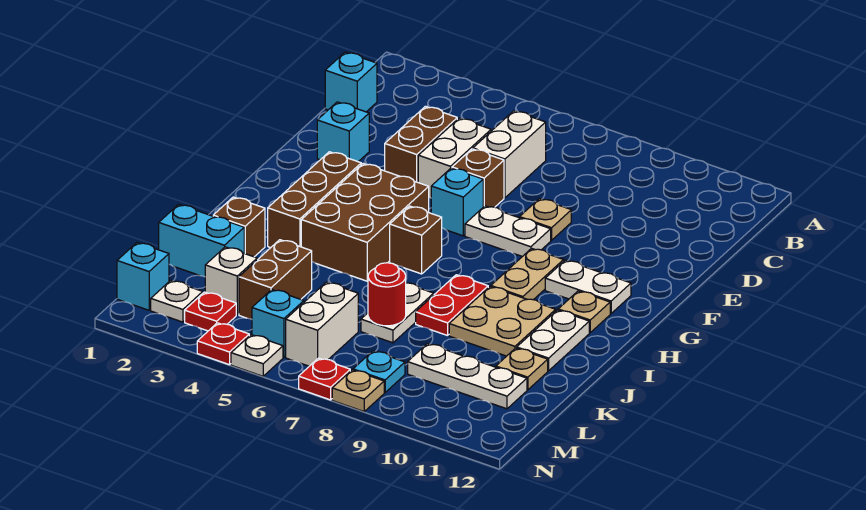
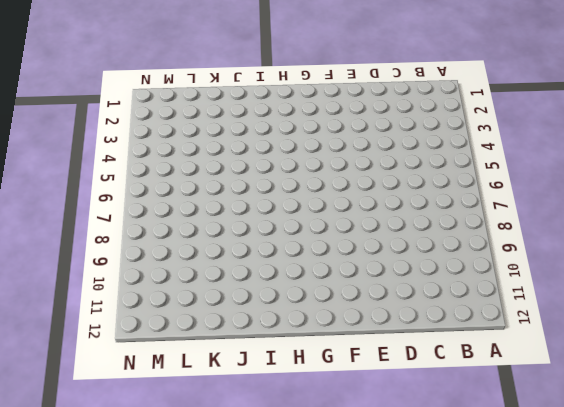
none -> cyan 1x1 brick [325,52,377,112]
none -> white 1x2 brick [473,111,546,198]
none -> brown 1x2 brick [385,106,457,182]
none -> white 1x2 brick [418,118,491,198]

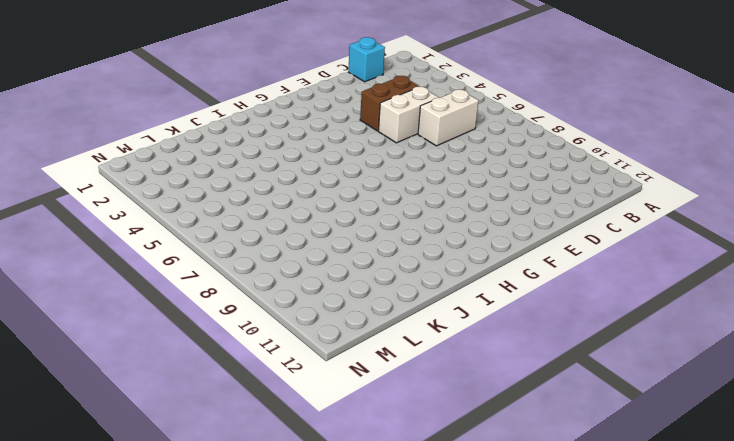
none -> cyan 1x1 brick [317,102,369,162]
none -> brown 1x1 brick [452,149,504,207]
none -> tan 1x1 plate [520,199,571,240]
none -> cyan 1x1 brick [431,168,483,236]

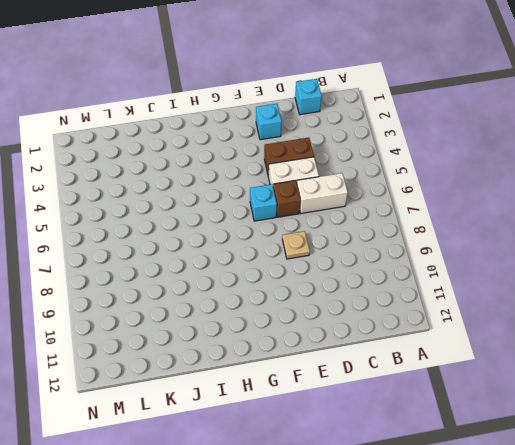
none -> white 1x2 plate [465,206,551,257]
none -> brown 1x3 brick [268,152,361,248]
none -> brown 2x3 brick [301,164,429,281]
none -> tan 1x2 plate [491,248,564,300]

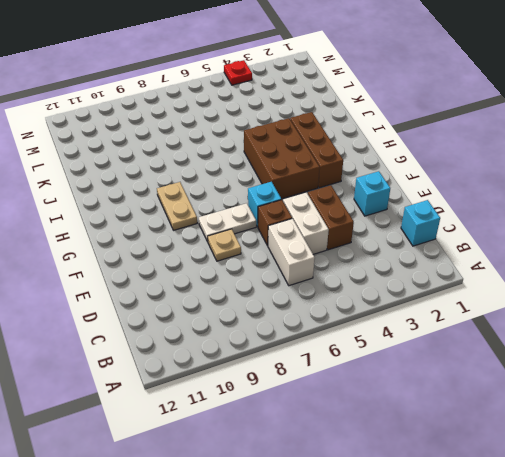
none -> white 1x2 plate [545,260,631,314]
none -> brown 1x1 brick [390,206,442,274]
none -> tan 1x1 plate [558,291,610,333]
none -> red 1x2 plate [416,275,488,336]

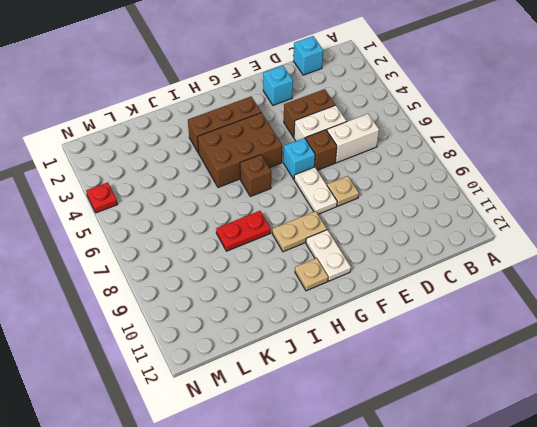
none -> tan 2x2 plate [449,287,556,356]
none -> white 1x2 plate [517,310,589,371]
none -> brown 1x1 brick [213,197,265,257]
none -> white 1x2 plate [361,283,434,343]

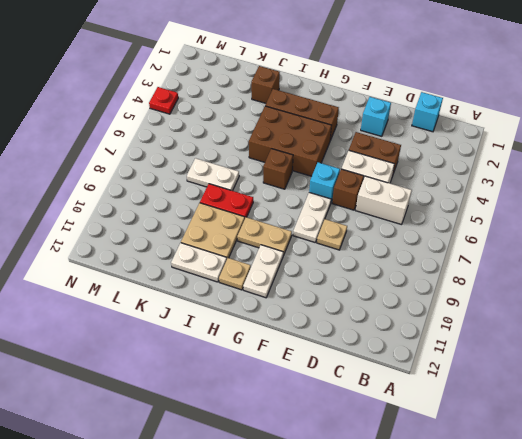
none -> cyan 1x2 brick [159,204,244,277]
none -> brown 1x2 brick [239,240,312,319]
none -> tan 1x1 plate [496,348,548,390]
none -> white 1x1 brick [205,247,257,315]

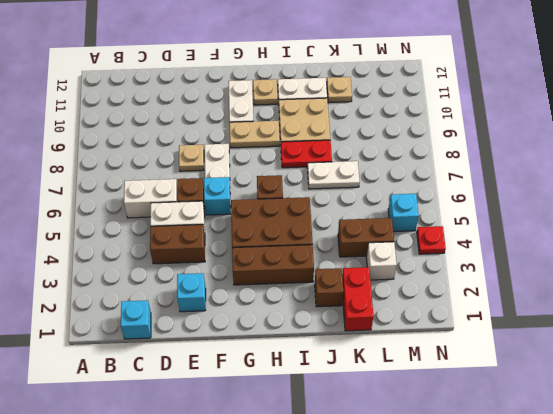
red 1x2 brick [342,267,374,331] -> cyan 1x2 brick [159,204,244,277]
none -> white 1x2 brick [286,282,358,366]
none -> white 1x3 plate [408,344,527,409]
none -> cyan 1x1 brick [117,243,169,310]
none -> white 1x1 plate [151,280,203,322]

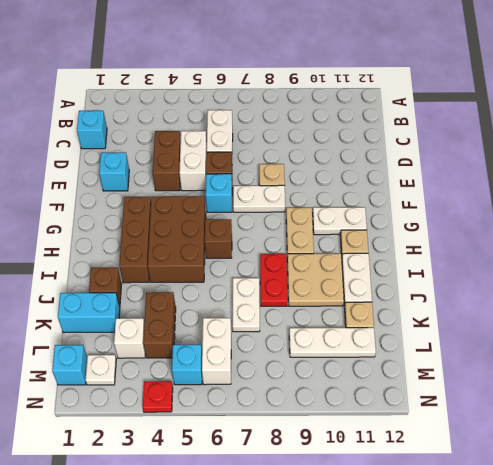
none -> red 1x1 plate [185,292,236,331]
none -> cyan 1x1 plate [353,351,405,393]
none -> white 1x1 plate [231,335,283,376]
none -> red 1x1 plate [299,358,350,400]

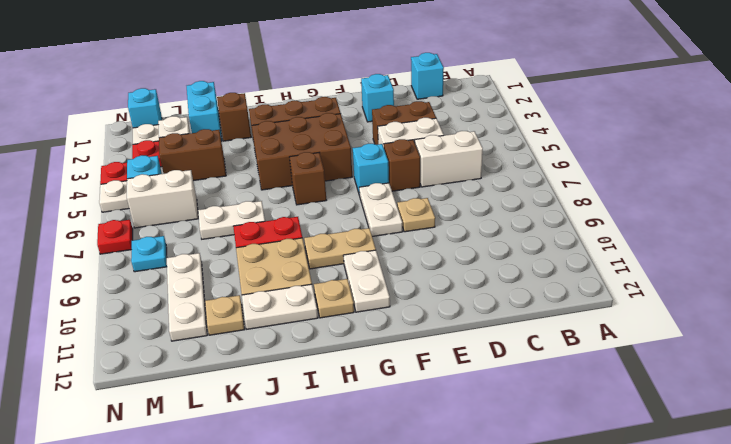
none -> tan 1x1 plate [332,370,384,411]
none -> red 1x1 round brick [368,263,406,326]

